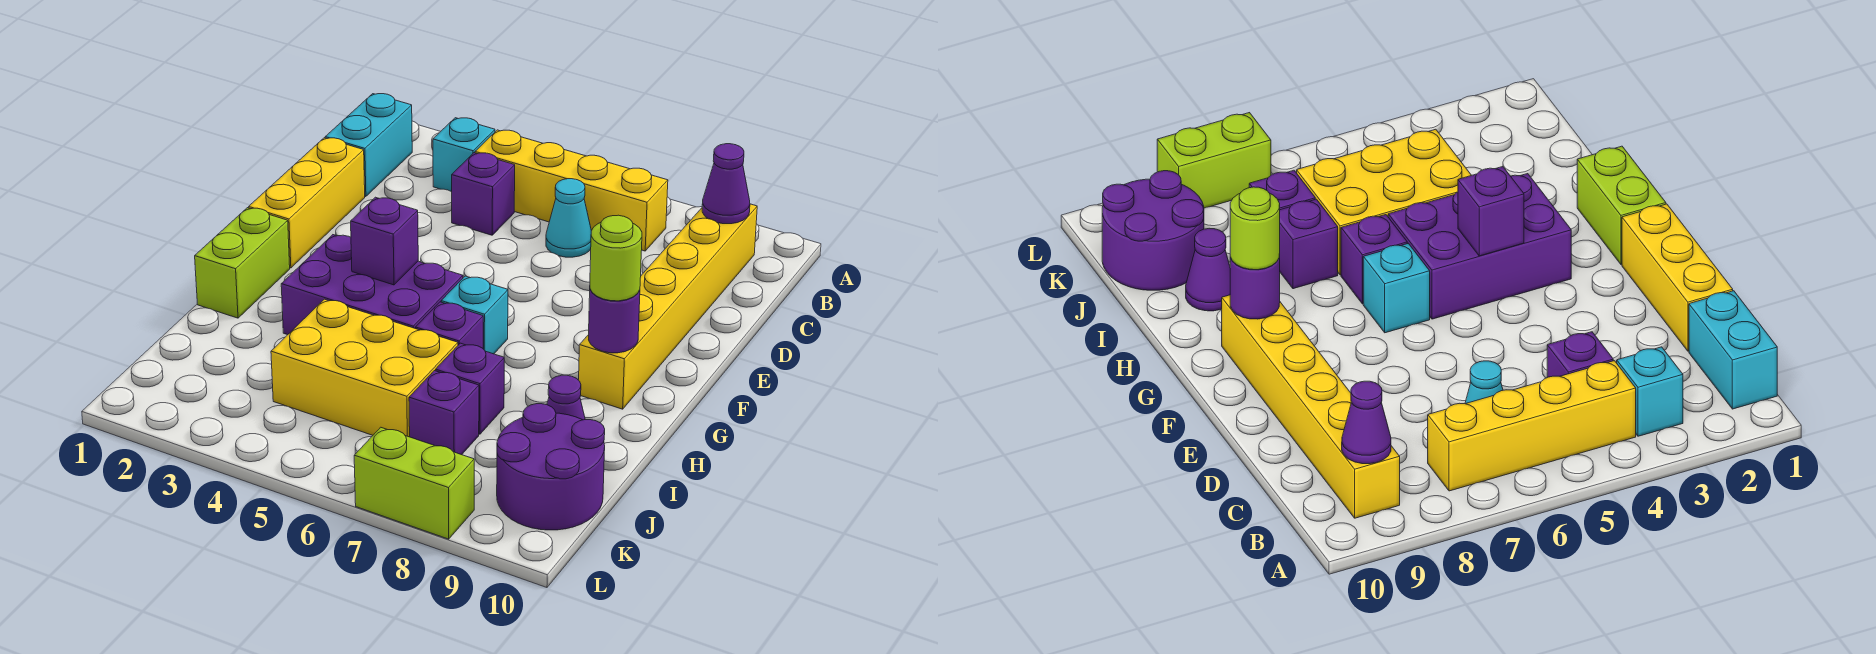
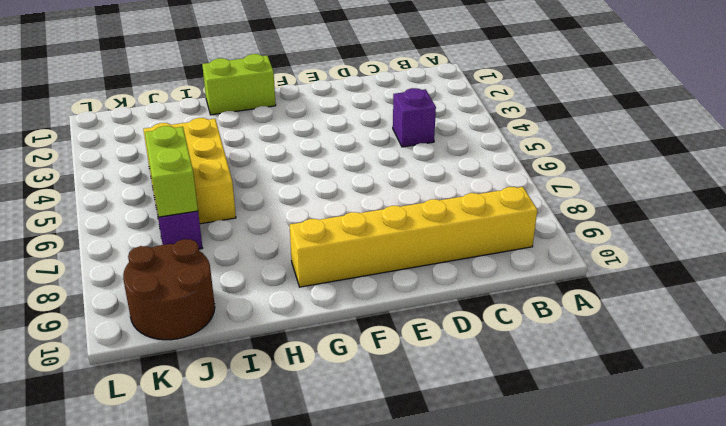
lime 1x2 brick [145,126,198,217] -> lime 1x2 brick moved to [354,427,474,539]
brown 2x2 round brick [123,239,215,340] -> purple 2x2 round brick [497,404,605,530]
none -> cyan 1x2 brick [325,94,412,197]
none -> cyan 1x1 brick [433,118,495,192]
none -> yellow 1x4 brick [475,130,668,251]

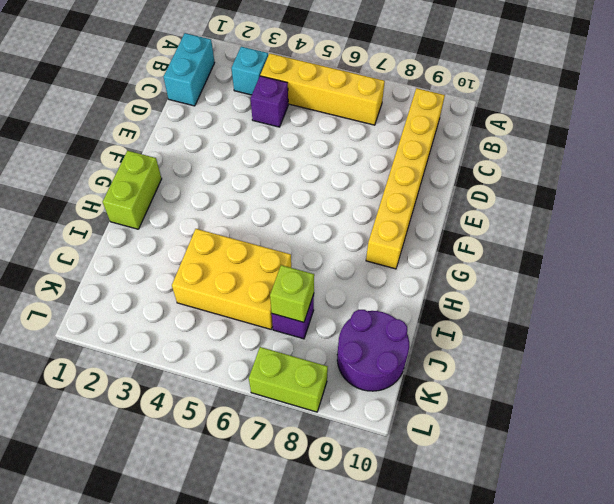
lime 1x1 brick [270,265,314,322] -> none
none -> cyan 1x1 cone [546,179,591,257]
none -> yellow 1x3 brick [249,138,365,268]
none -> purple 2x3 brick [281,235,463,335]

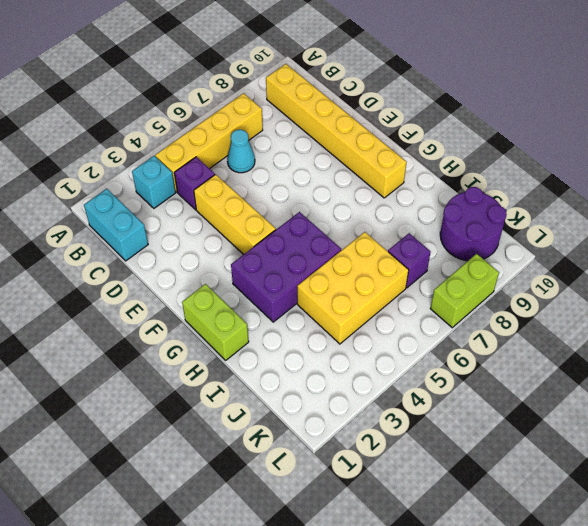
yellow 1x3 brick [194,174,276,255] -> yellow 1x3 brick moved to [249,138,365,268]
none -> cyan 1x1 brick [441,276,508,354]
none -> purple 1x1 brick [416,302,483,348]
none -> purple 1x1 brick [436,343,504,434]

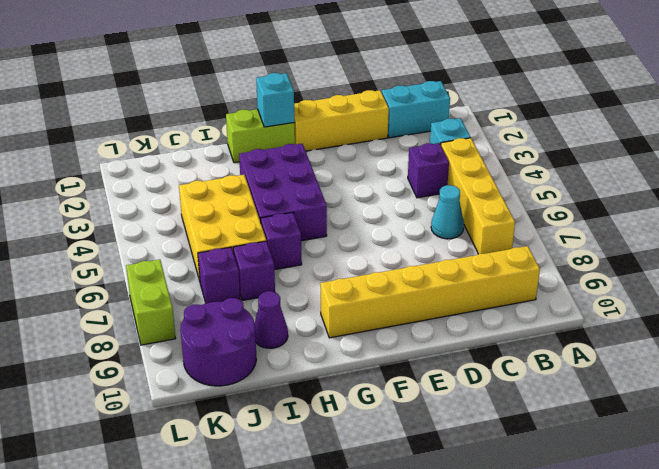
cyan 1x1 brick [256,73,295,127] -> cyan 1x1 brick moved to [441,276,508,354]
none -> purple 1x1 cone [702,144,750,224]
none -> purple 1x1 brick [351,197,418,285]
none -> purple 1x1 round brick [589,290,640,353]

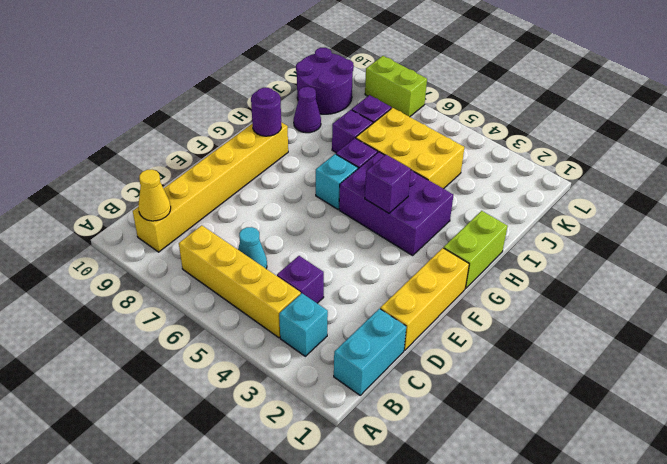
yellow 1x1 cone [138,170,171,221] -> purple 1x1 cone [702,144,750,224]
none -> lime 1x1 round brick [590,215,642,301]

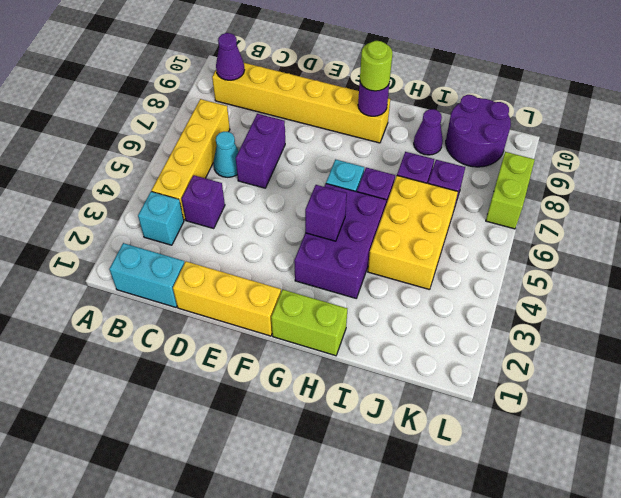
purple 1x2 brick [236,114,285,188] -> none

